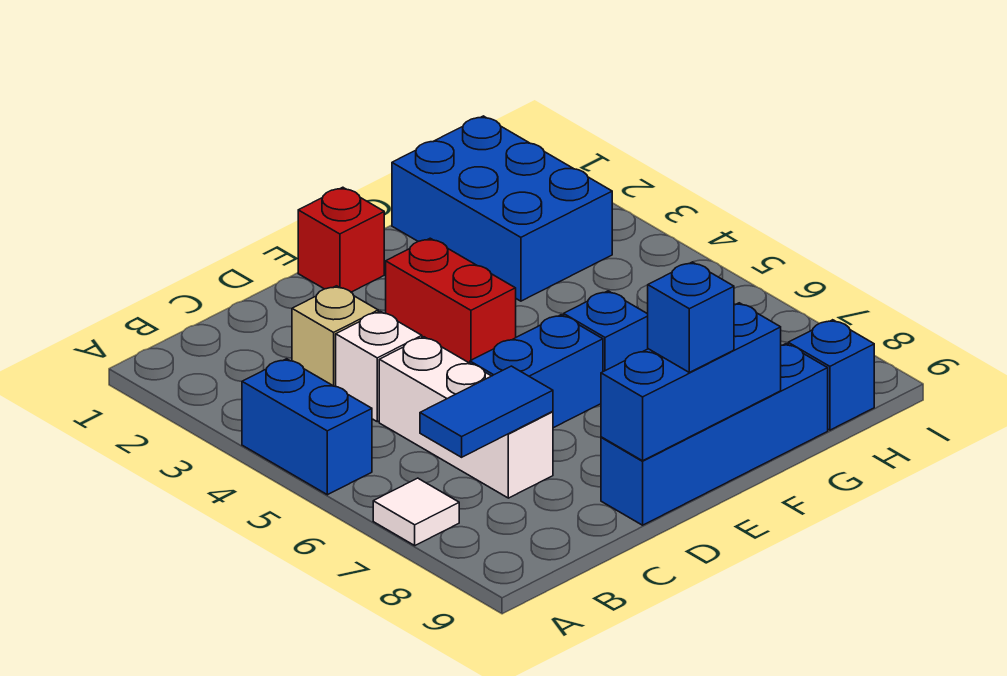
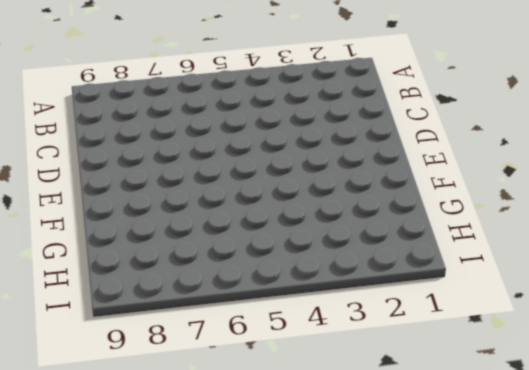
none -> blue 1x2 brick [242,359,372,495]
none -> white 1x1 tile [373,478,459,545]
none -> tan 1x1 brick [292,286,378,387]

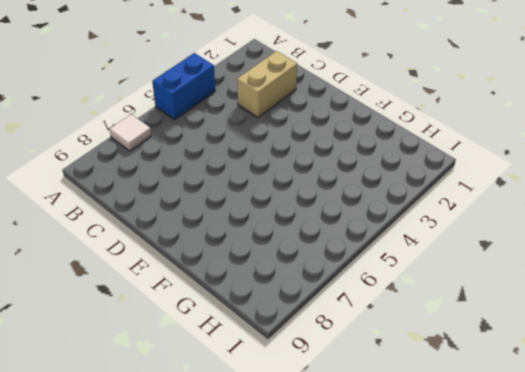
tan 1x2 brick [237,51,297,117] -> tan 1x1 brick [292,286,378,387]
none -> white 1x1 brick [336,311,422,422]
none -> white 1x3 brick [379,337,553,498]
none -> blue 1x2 brick [470,315,603,428]

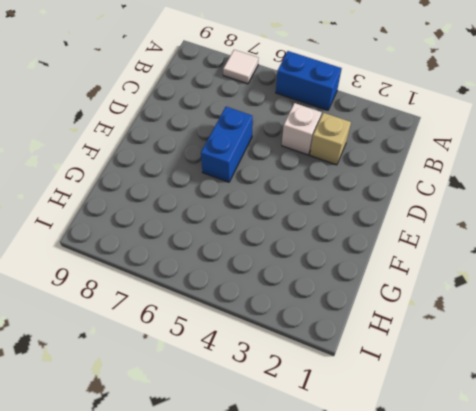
none -> white 1x3 brick [379,337,553,498]
none -> blue 1x4 brick [601,344,828,525]
none -> red 1x1 brick [298,187,384,292]

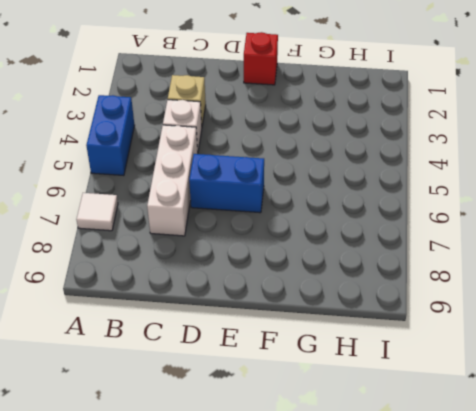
none -> blue 1x4 brick [601,344,828,525]
none -> red 1x2 brick [386,238,516,363]
none -> blue 1x1 brick [564,291,648,372]

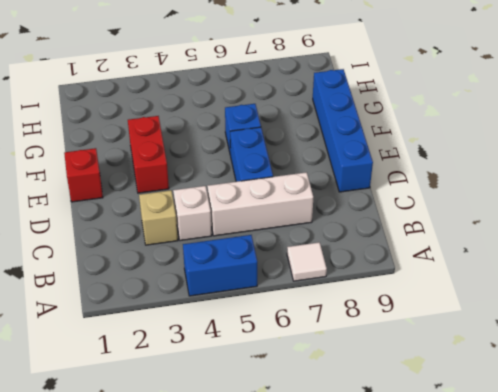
red 1x2 brick [128,116,169,193] -> red 1x2 brick turned to [386,238,516,363]
none -> blue 2x3 brick [392,116,612,301]
none -> blue 1x1 brick [788,320,874,430]
none -> blue 1x2 tile [420,366,553,457]

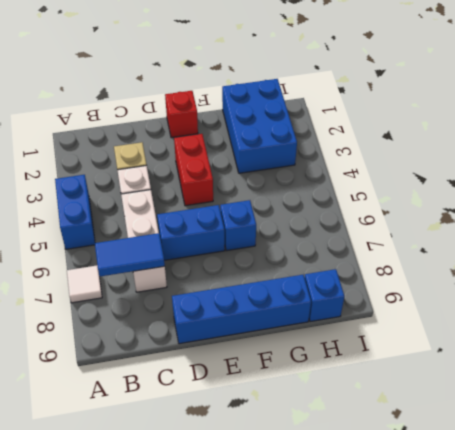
none -> blue 1x3 brick [601,303,781,461]
none -> blue 1x1 brick [648,262,734,372]

